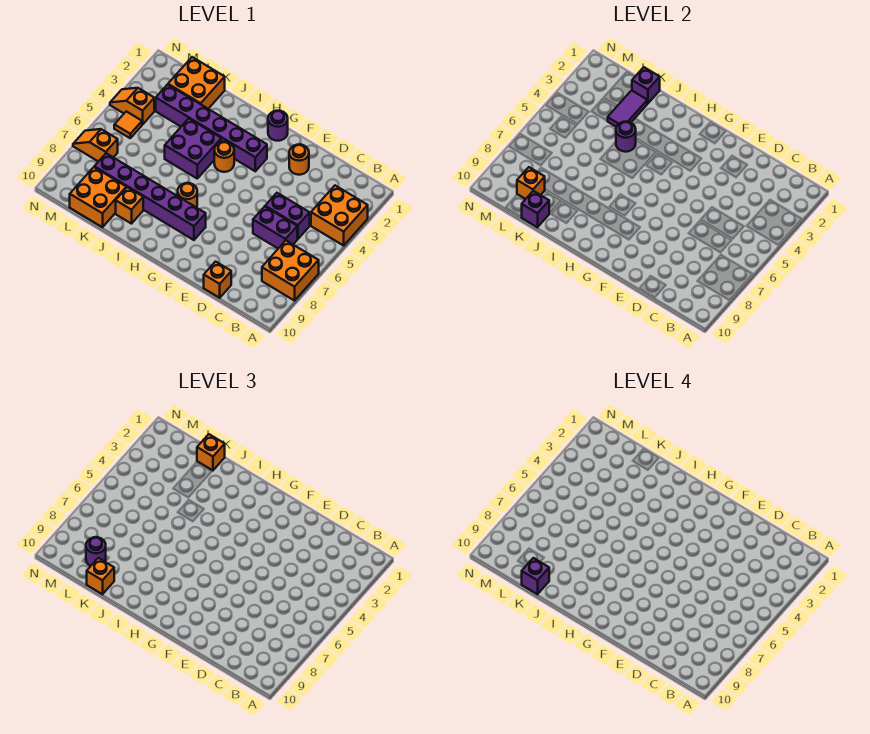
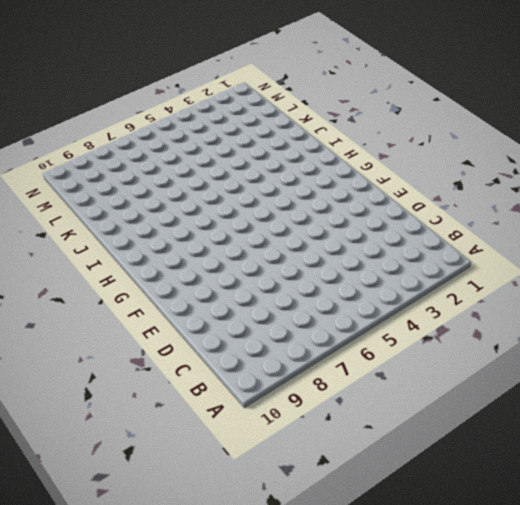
none -> orange 2x2 brick [311,186,368,246]
none -> orange 2x2 brick [262,241,319,301]
none -> purple 1x2 brick [265,193,310,239]

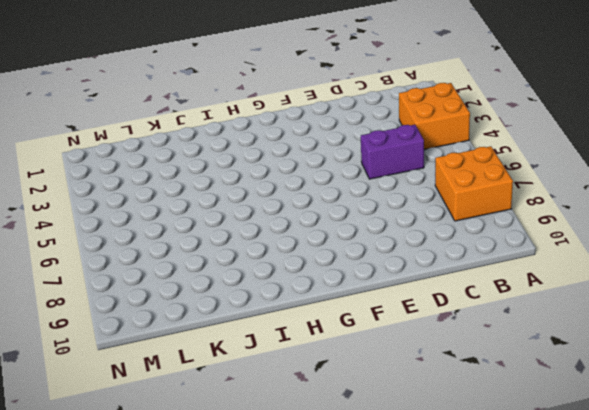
none -> purple 1x2 brick [253,206,297,248]
none -> orange 1x1 brick [204,262,231,298]
none -> orange 1x1 round brick [289,144,309,175]

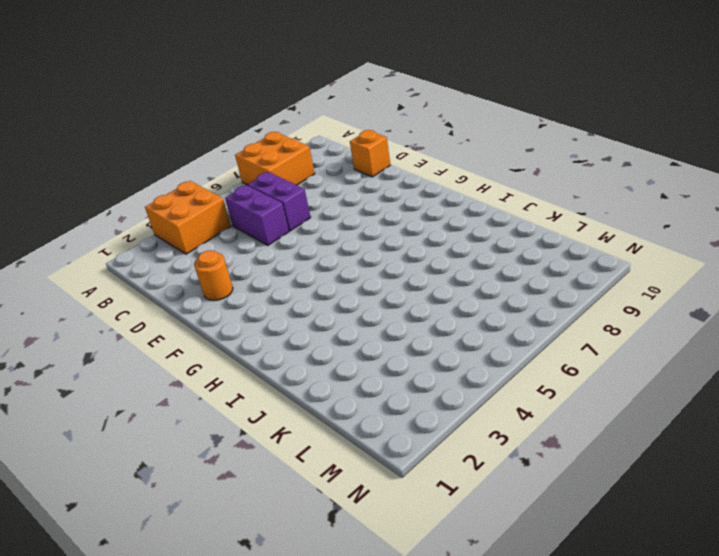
none -> purple 1x1 round brick [268,111,288,141]
none -> purple 1x6 brick [156,85,267,171]
none -> purple 1x6 brick [94,153,206,240]

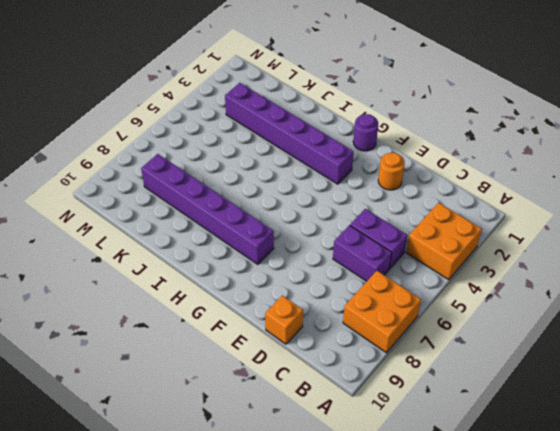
none -> orange 1x1 round brick [214,142,234,172]
none -> orange 1x1 round brick [178,183,197,208]
none -> purple 2x2 brick [165,119,221,178]

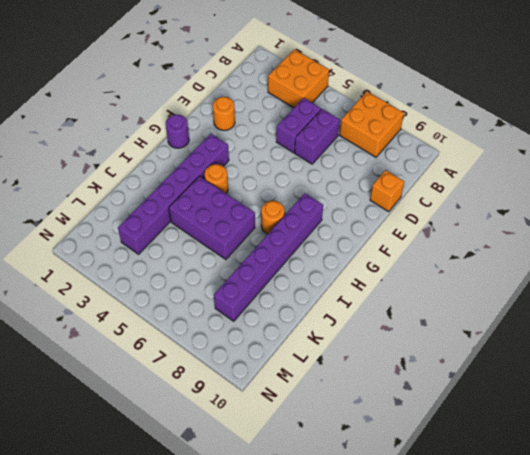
purple 2x3 brick [169,176,255,259] -> purple 2x2 brick [165,119,221,178]
none -> orange 1x1 brick [116,187,143,224]
none -> orange 2x2 brick [168,57,225,109]
none -> orange 2x2 brick [70,167,126,227]

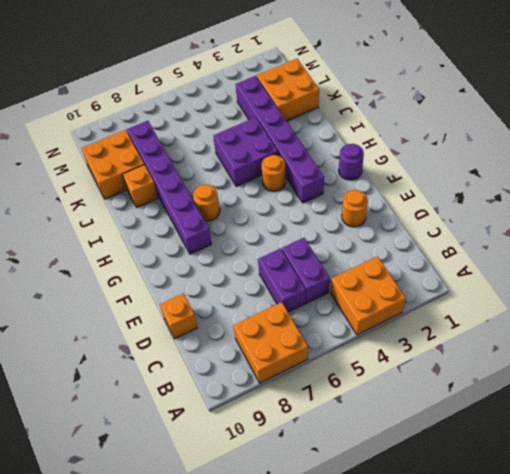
none -> orange 1x2 slope [110,88,154,124]
none -> orange 1x1 tile [114,111,142,138]
none -> orange 1x2 slope [73,129,118,162]

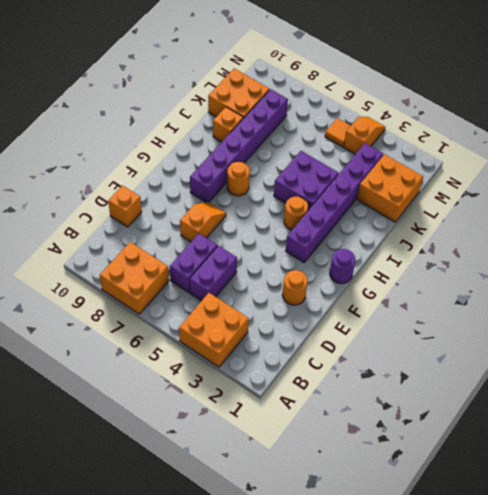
orange 1x2 slope [180,202,226,242] -> orange 1x2 slope moved to [73,129,118,162]
none -> purple 1x1 round brick [616,122,636,152]
none -> purple 1x1 brick [632,67,660,104]
none -> purple 1x2 tile [608,90,647,127]

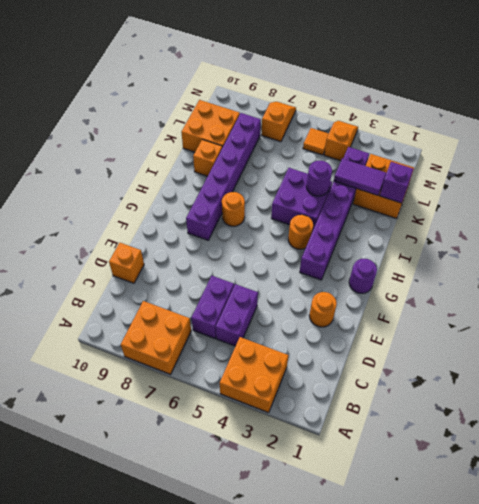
none -> purple 1x1 brick [521,191,549,227]
none -> orange 1x1 brick [517,167,545,199]
none -> orange 1x1 brick [197,434,225,470]

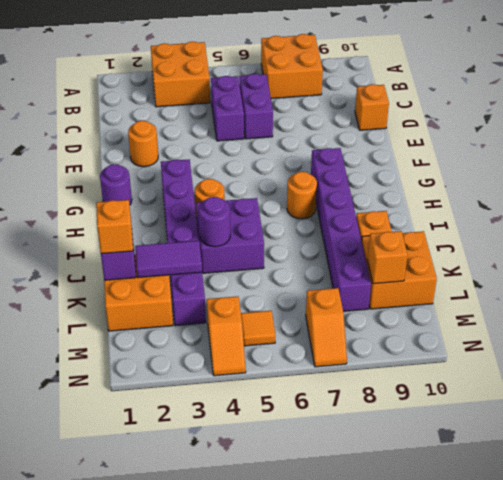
none -> purple 1x1 brick [521,191,549,227]
none -> orange 1x1 brick [87,558,114,594]
none -> purple 1x1 round brick [86,537,106,566]

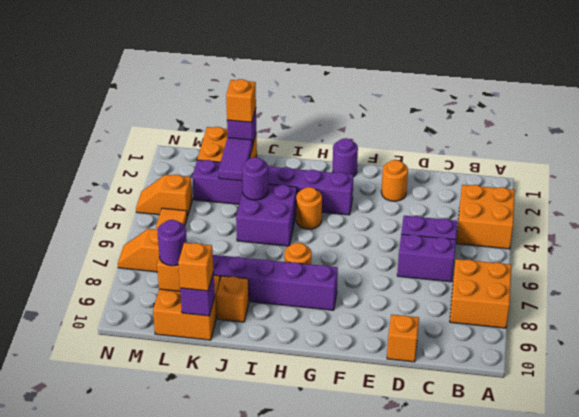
none -> purple 1x1 brick [522,558,549,594]

